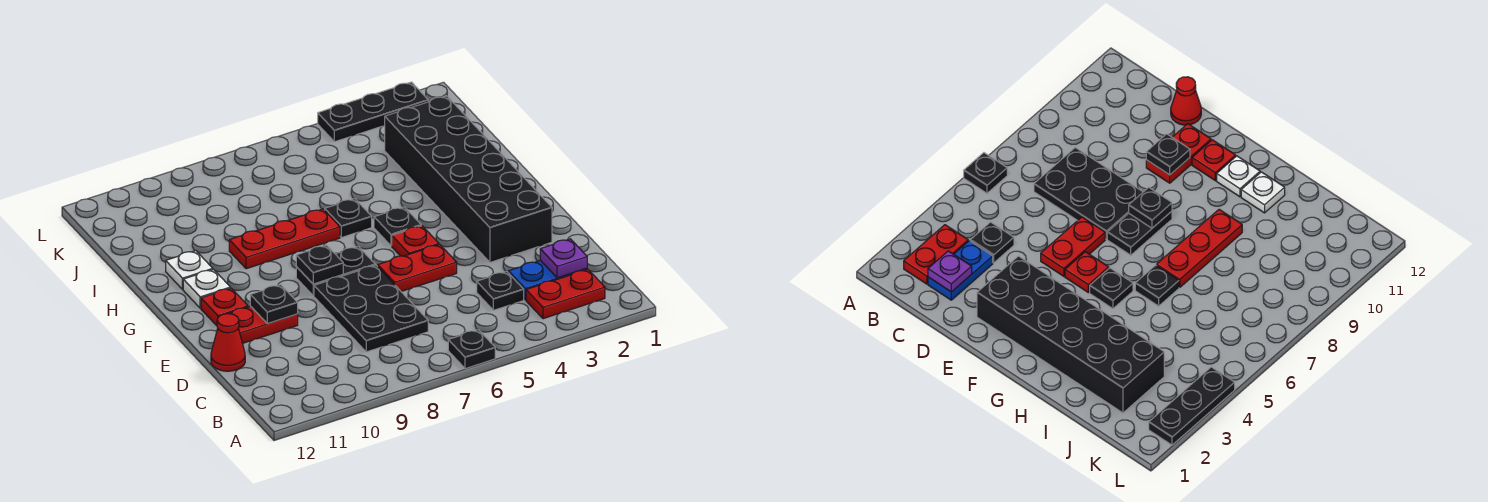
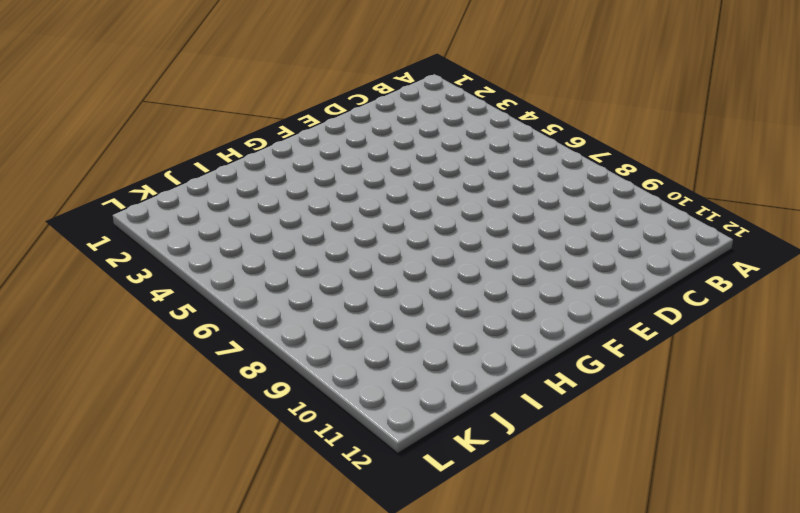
none -> black 1x1 plate [448,330,495,369]
none -> red 1x2 plate [526,269,605,319]
none -> blue 1x2 plate [508,260,587,300]

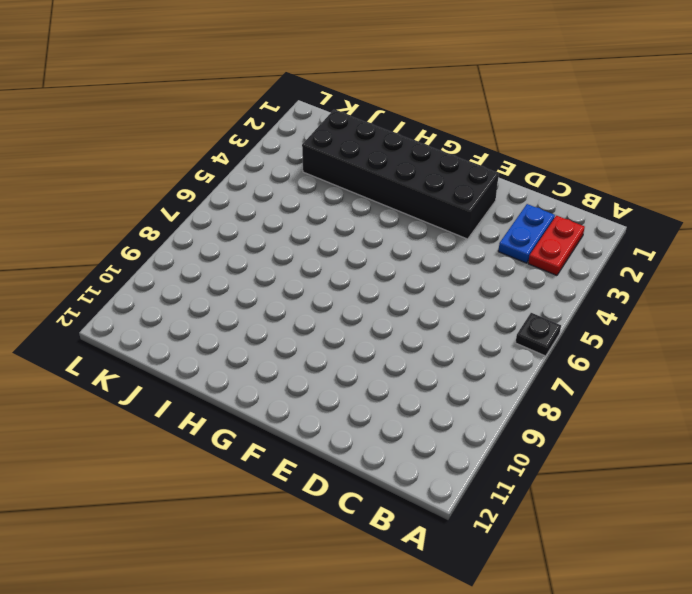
none -> black 1x1 plate [477,271,524,310]
none -> black 2x3 plate [314,265,428,352]
none -> red 1x1 cone [211,314,245,371]

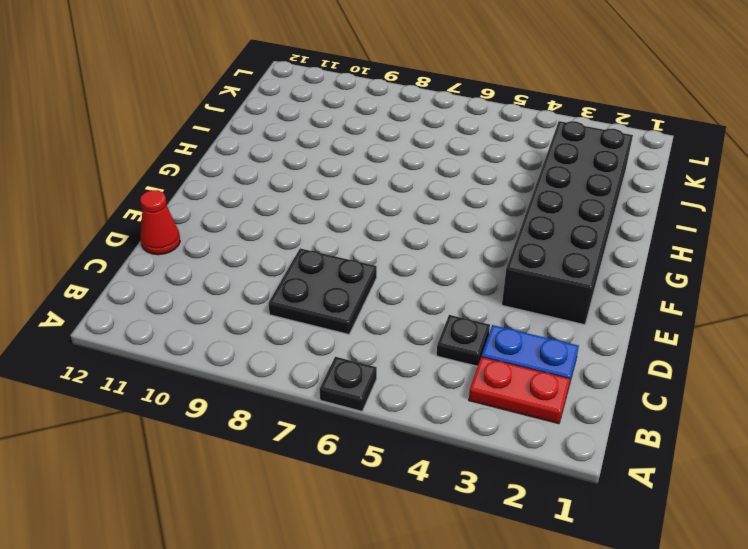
black 2x2 plate [268,248,377,334] -> black 2x3 plate [314,265,428,352]
none -> red 1x2 plate [377,244,457,292]
none -> red 1x2 plate [229,306,298,343]
none -> red 1x1 plate [392,226,439,256]

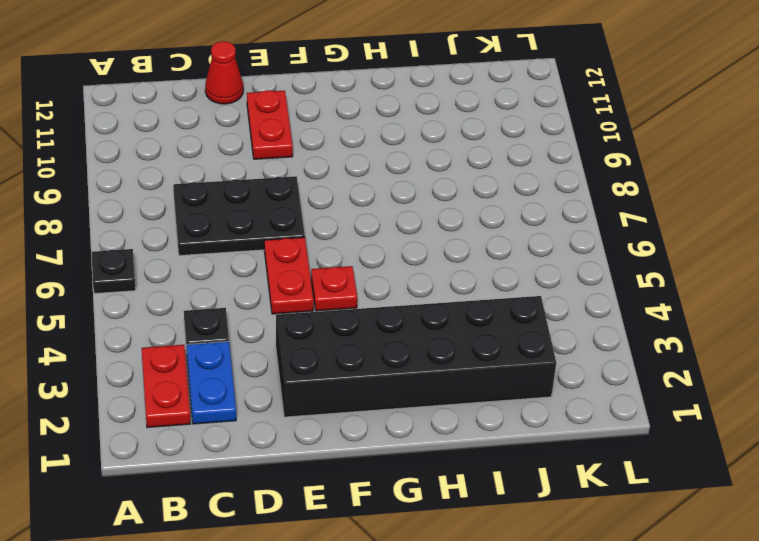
none -> black 1x2 plate [296,246,375,296]
none -> red 1x1 plate [201,288,248,326]
none -> black 1x1 plate [374,207,421,246]

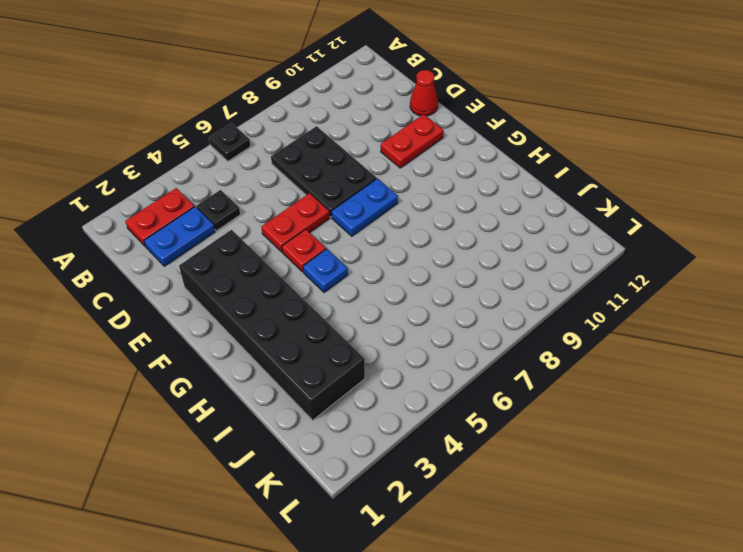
blue 1x2 plate [331,179,398,236] -> black 1x2 plate [296,246,375,296]
blue 1x1 plate [303,249,348,292] -> black 1x1 plate [374,207,421,246]
none -> red 1x1 plate [201,288,248,326]
none -> white 1x1 plate [183,269,230,308]
none -> black 1x1 plate [325,199,372,238]

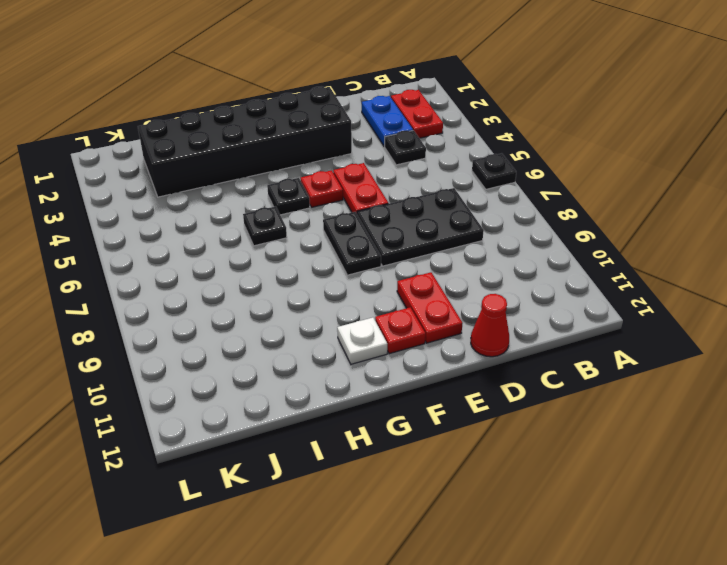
none -> red 1x3 plate [229,209,340,269]
none -> white 1x1 plate [166,251,213,290]
none -> black 1x3 plate [318,82,428,142]

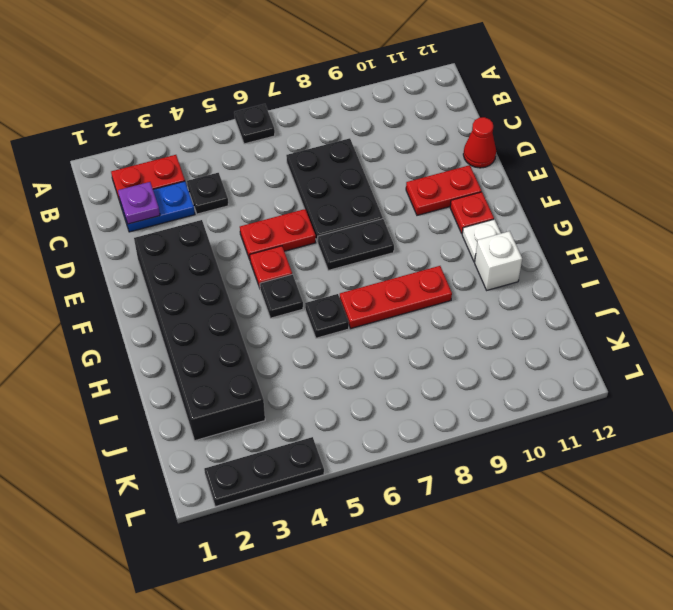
white 1x1 brick [475,231,522,290] -> white 1x1 plate [166,251,213,290]
none -> black 1x1 plate [250,285,298,324]
none -> black 1x1 plate [296,245,343,284]

